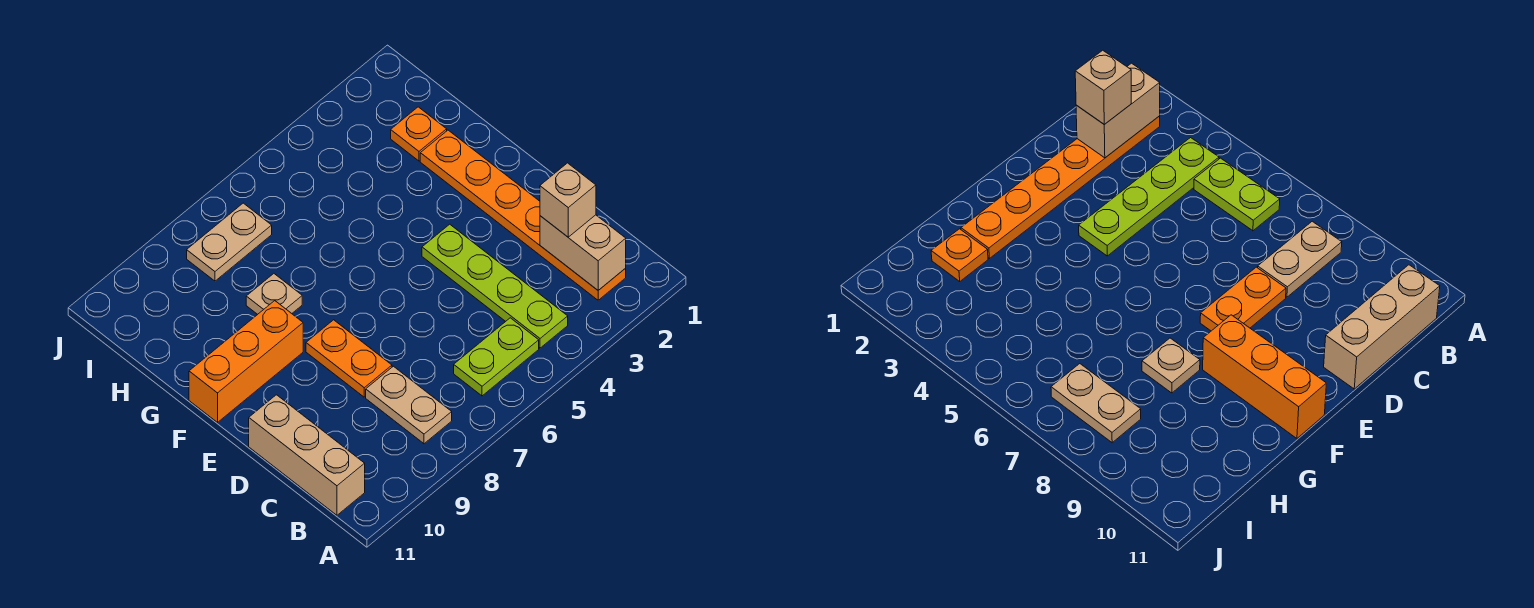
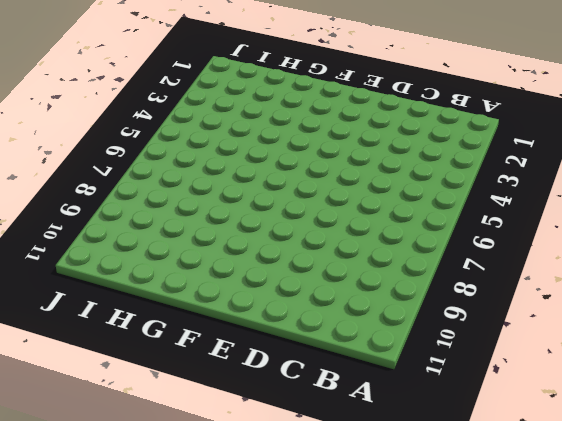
none -> orange 1x6 plate [420,130,626,300]
none -> lime 1x4 plate [422,224,568,348]
none -> lime 1x2 plate [454,318,539,396]

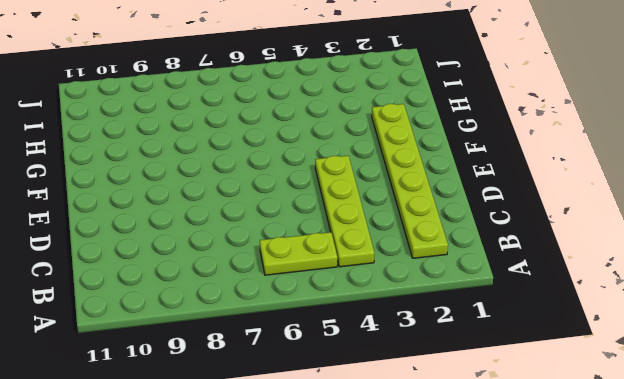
lime 1x6 plate [372,104,448,258] -> orange 1x6 plate [420,130,626,300]
none -> tan 1x2 plate [366,366,452,444]
none -> tan 1x3 brick [249,395,365,515]
none -> orange 1x2 plate [306,320,392,397]

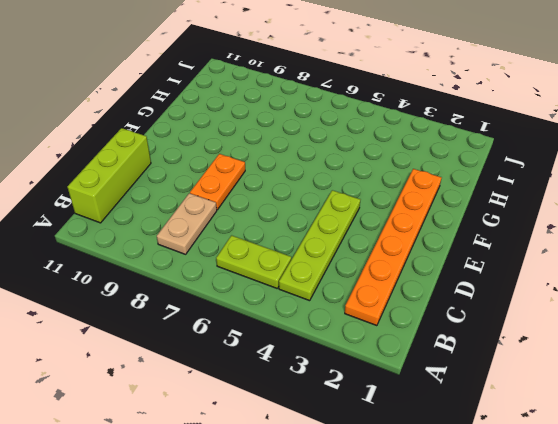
lime 1x3 brick [68,128,151,223] -> tan 1x3 brick [249,395,365,515]
none -> orange 1x3 brick [189,301,303,422]
none -> tan 1x1 plate [246,274,302,314]
none -> orange 1x1 plate [391,107,447,161]

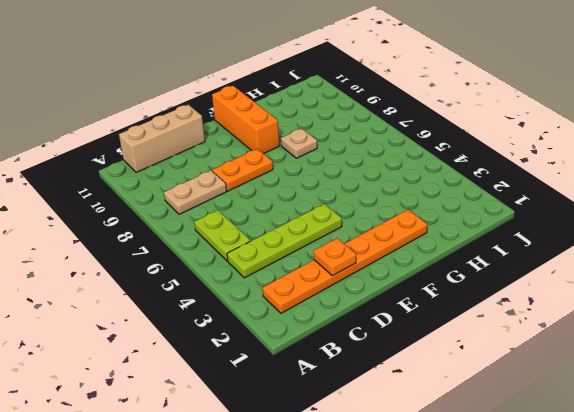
orange 1x1 plate [314,238,356,276] -> orange 1x1 plate moved to [391,107,447,161]
none -> tan 1x2 plate [187,203,272,281]
none -> tan 1x2 brick [540,215,626,290]
none -> tan 1x1 brick [540,163,596,237]

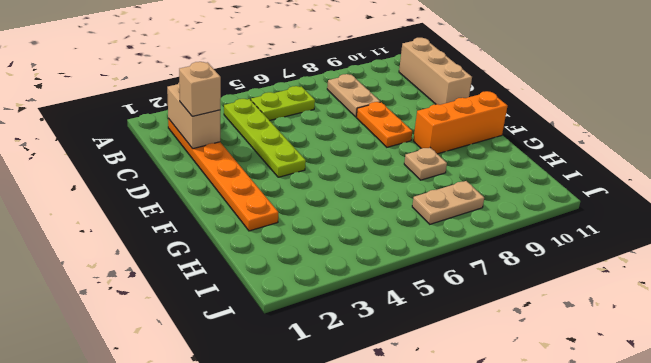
none -> orange 1x1 plate [391,107,447,161]

